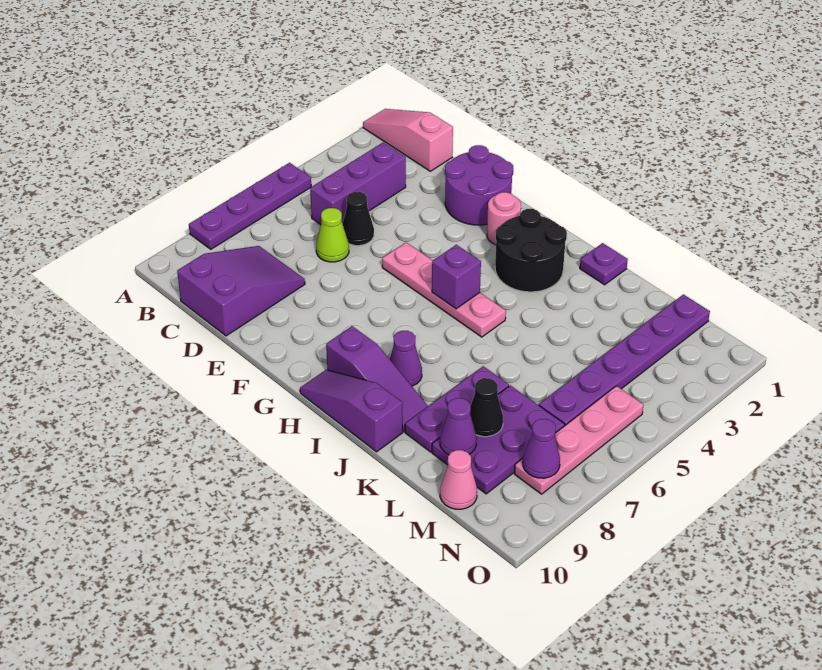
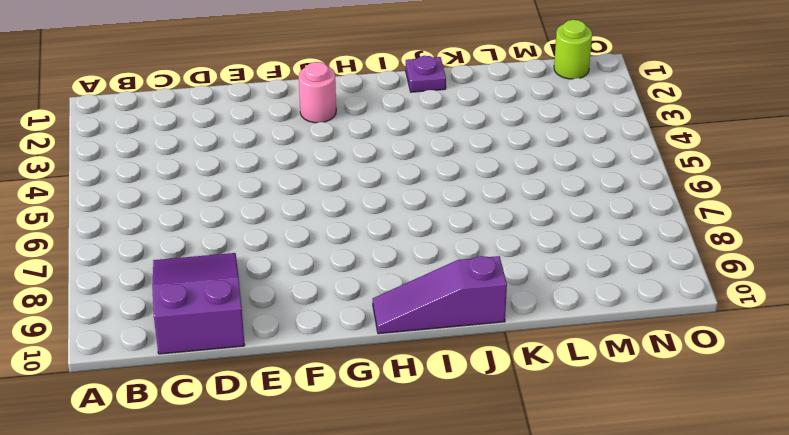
lime 1x1 round brick [554,20,592,79] -> none
none -> pink 1x3 slope [363,109,453,171]
none -> purple 1x4 plate [189,163,311,249]
none -> purple 1x3 brick [310,142,406,225]

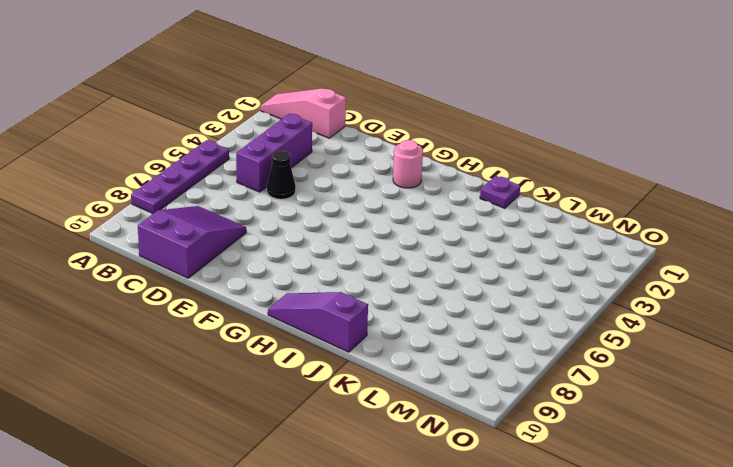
none -> lime 1x1 cone [316,208,349,262]
none -> purple 2x2 round brick [445,145,513,225]
none -> pink 1x4 plate [382,242,506,337]

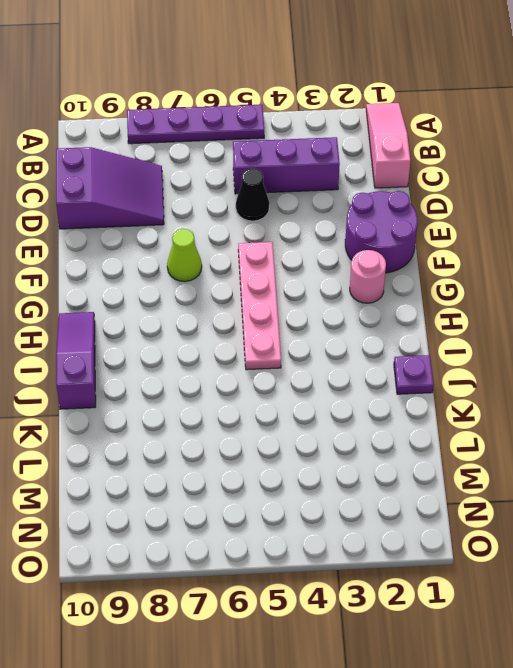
lime 1x1 cone [167,229,202,281] -> lime 1x1 cone moved to [316,208,349,262]
none -> black 2x2 round brick [495,209,567,292]
none -> purple 1x3 slope [326,326,428,432]
none -> purple 1x1 cone [390,331,422,386]

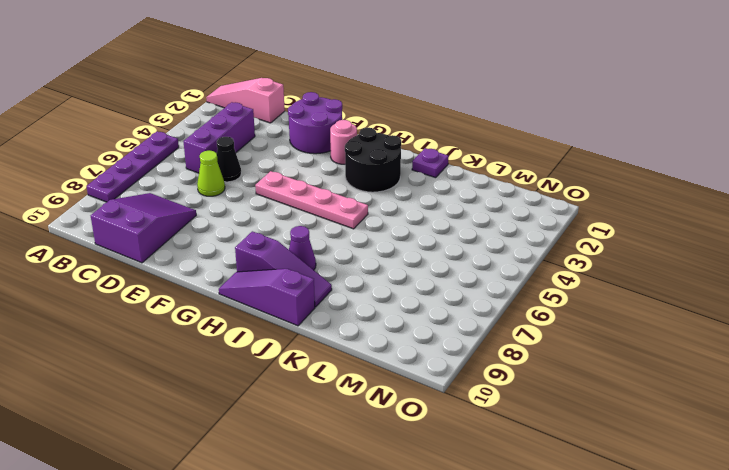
none -> purple 1x3 plate [405,366,509,452]
none -> purple 2x3 plate [432,385,565,494]
none -> purple 1x6 plate [539,294,710,425]

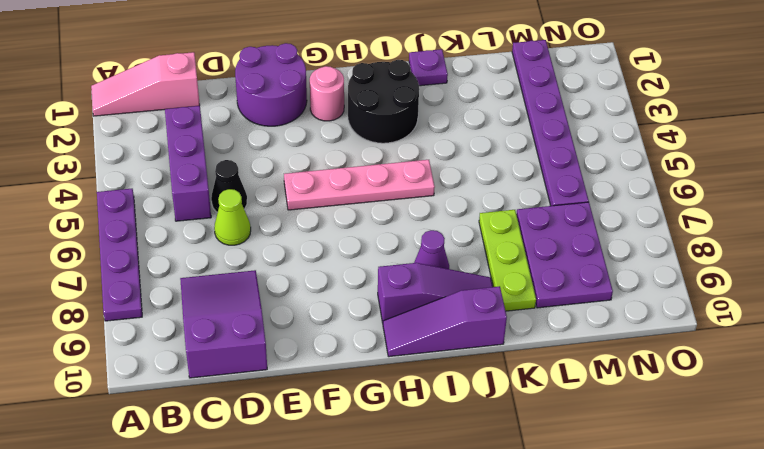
lime 1x3 plate [479,210,536,311] -> purple 1x3 plate [405,366,509,452]
none -> pink 1x1 cone [440,450,477,509]
none -> pink 1x4 plate [514,386,643,494]
none -> purple 1x1 brick [432,245,481,309]

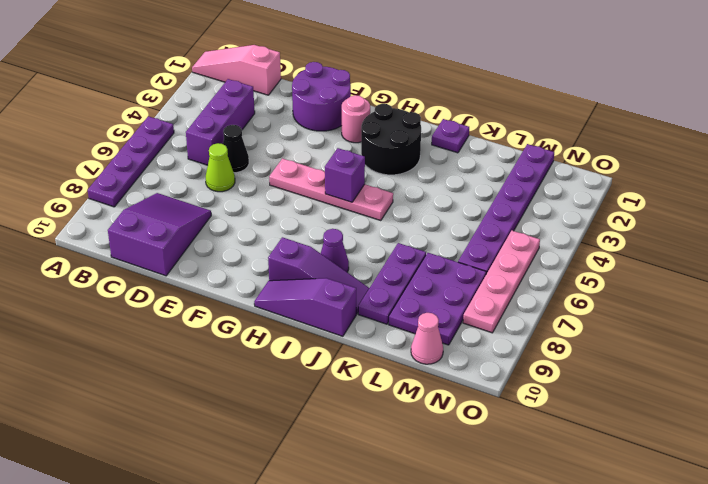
none -> black 1x1 cone [470,378,503,437]
none -> purple 1x1 cone [440,398,477,455]
none -> purple 1x1 cone [523,419,560,478]

